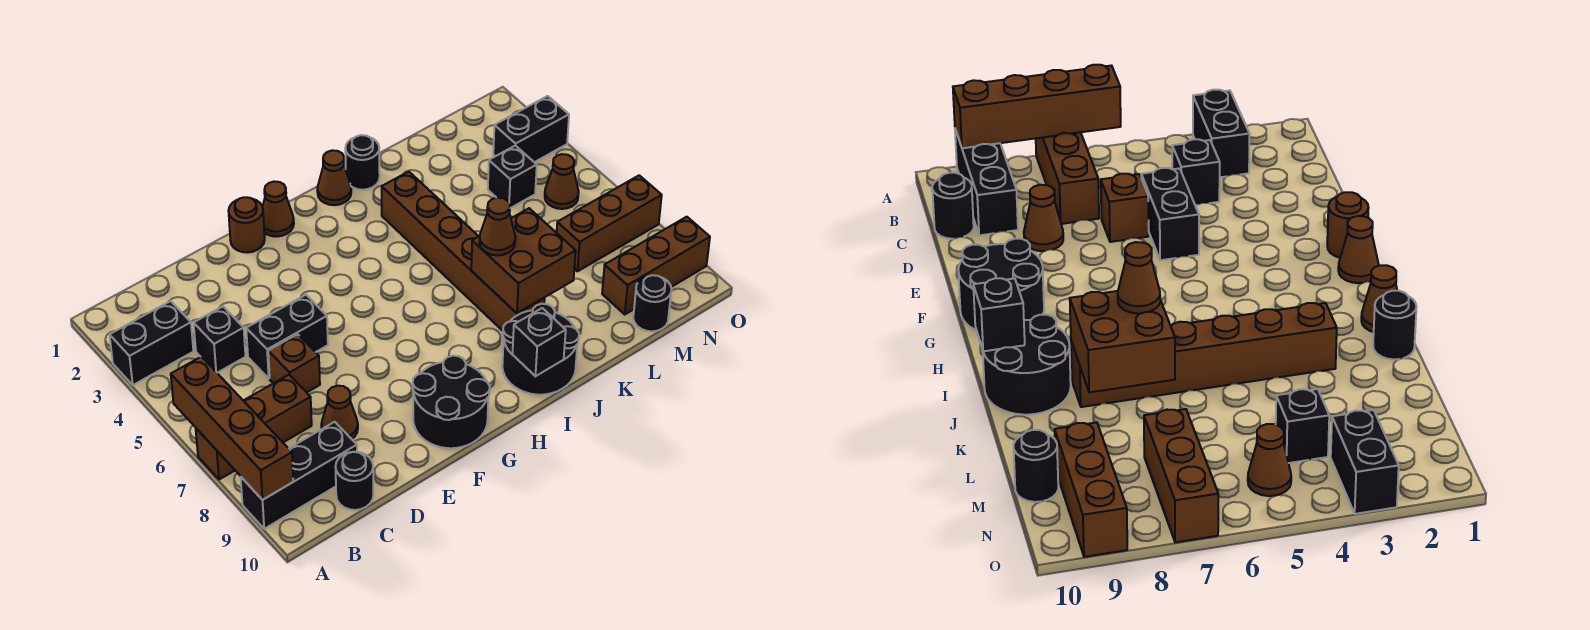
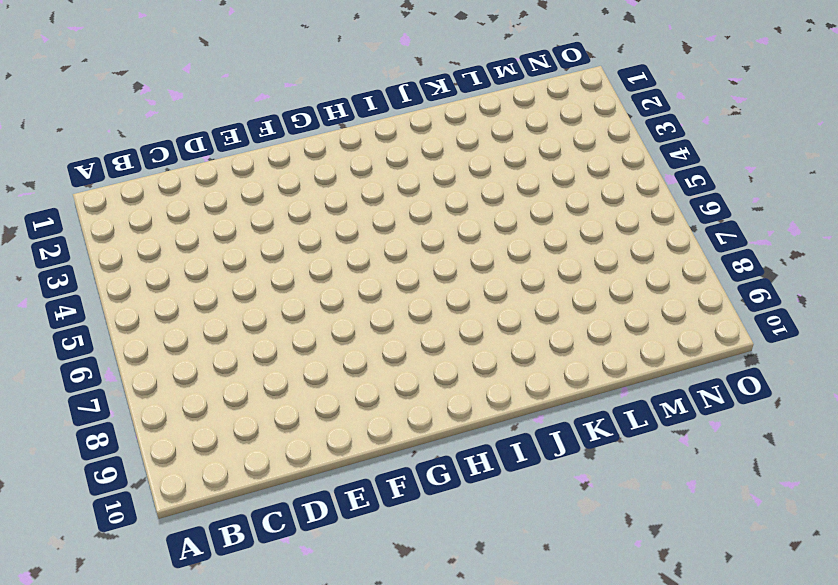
none -> black 1x2 brick [110,301,193,385]
none -> brown 1x3 brick [196,375,312,480]
none -> black 1x3 brick [241,422,357,529]

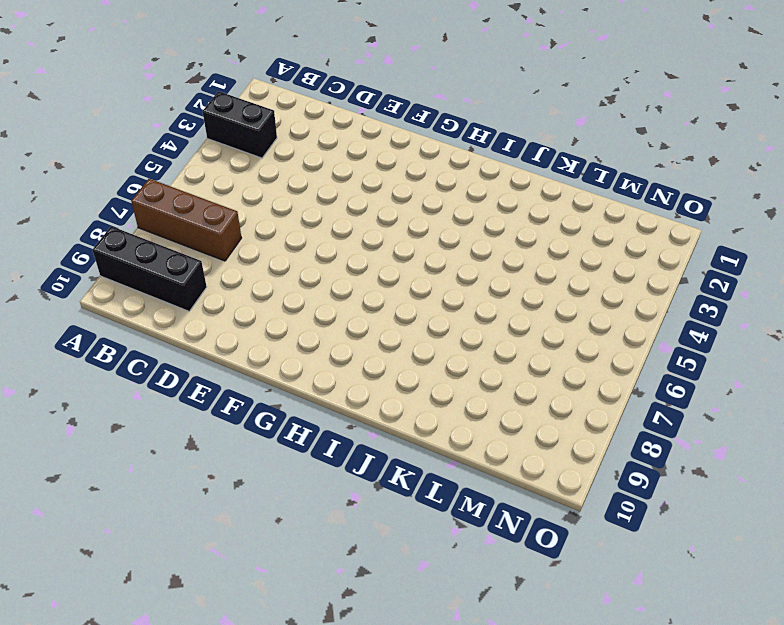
none -> black 1x1 brick [194,307,246,373]
none -> black 1x1 round brick [336,452,373,510]
none -> black 1x2 brick [246,295,328,378]

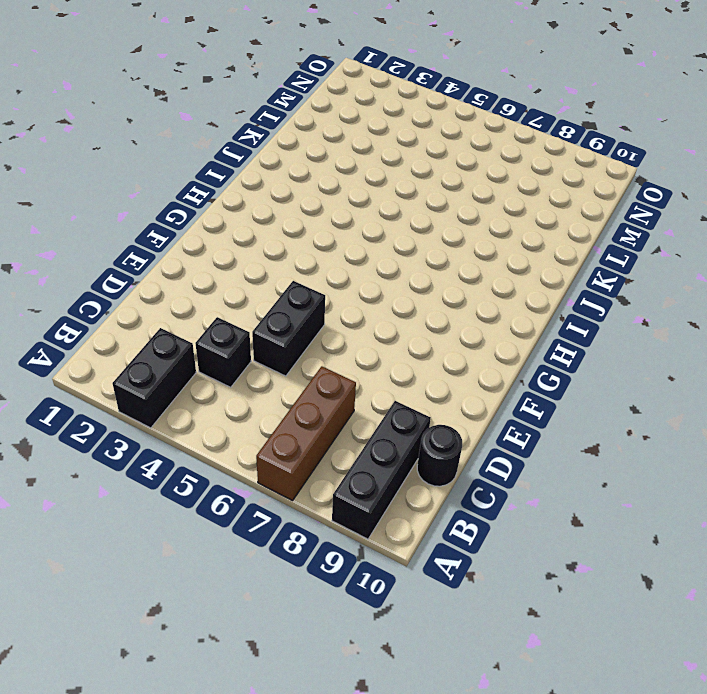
none -> brown 1x1 brick [268,334,320,392]
none -> brown 1x1 cone [321,386,358,439]
none -> brown 1x1 round brick [229,197,265,253]

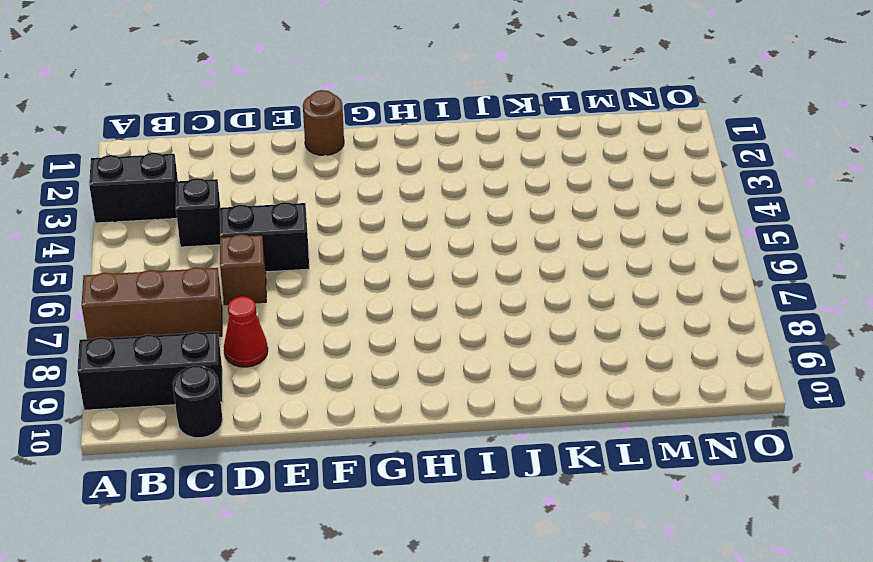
red 1x1 cone [224,296,268,367] -> brown 1x1 cone [321,386,358,439]
none -> black 2x2 round brick [413,356,490,448]
none -> brown 1x1 cone [263,181,294,237]
none -> brown 1x1 cone [317,150,351,205]

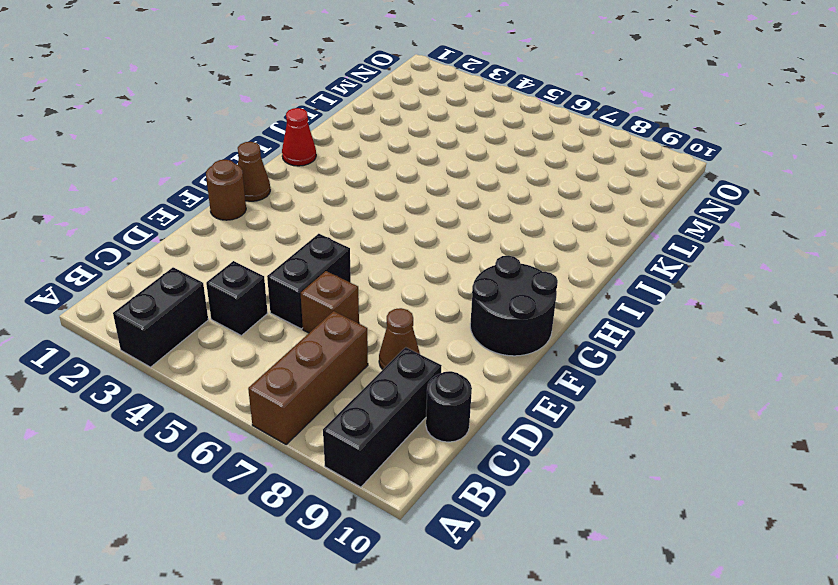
red 1x1 cone [282,108,316,166] -> brown 1x1 cone [317,150,351,205]
none -> black 2x2 round brick [502,304,579,395]
none -> black 1x1 round brick [345,135,380,190]
none -> brown 1x6 brick [382,172,545,331]

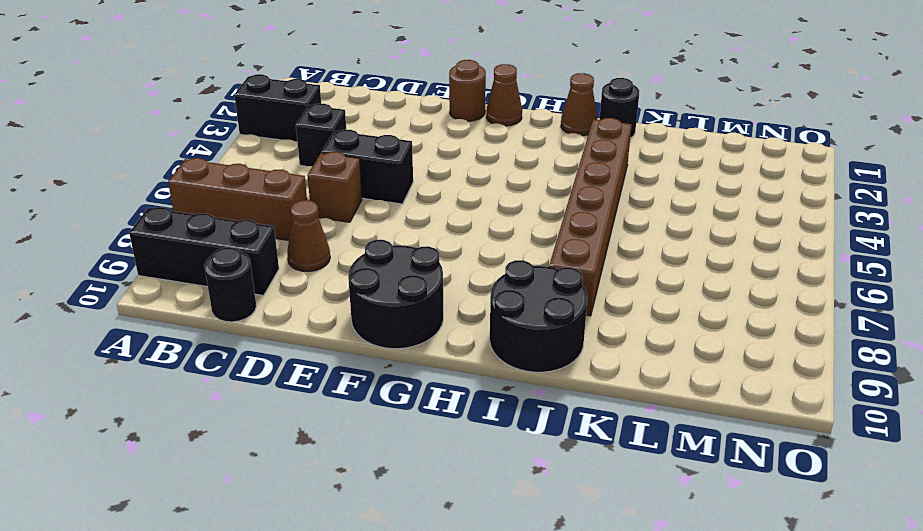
none -> black 1x1 brick [488,146,537,208]
none -> brown 1x3 brick [557,175,662,271]
none -> brown 1x3 brick [602,217,710,314]

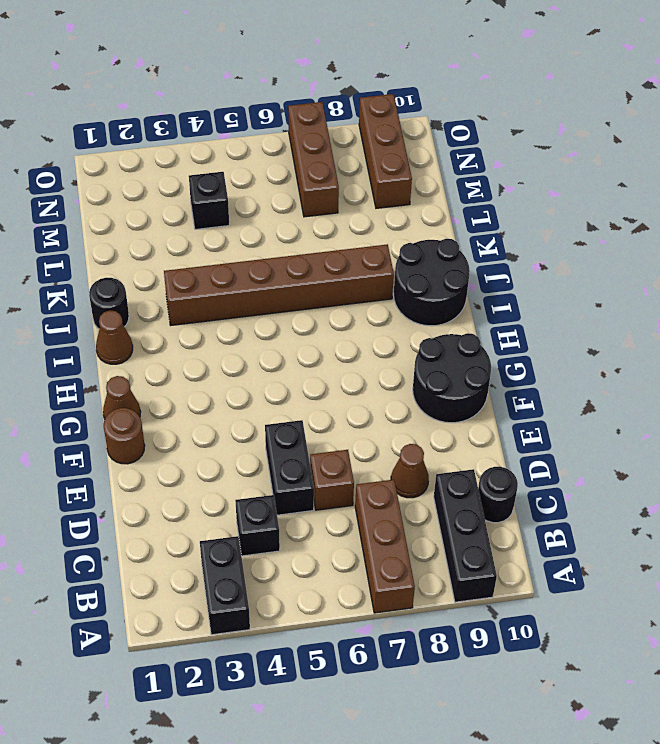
none -> black 1x1 round brick [633,275,672,331]
none -> black 1x2 brick [493,96,569,162]
none -> brown 1x1 cone [545,154,579,209]

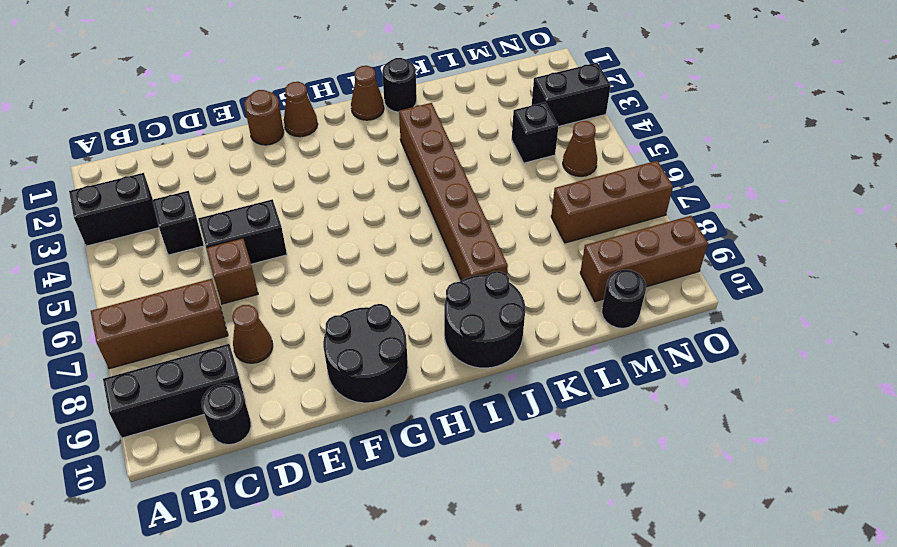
none -> brown 1x4 brick [171,357,293,500]
none -> black 1x1 brick [512,308,566,376]
none -> brown 2x2 brick [471,208,576,313]

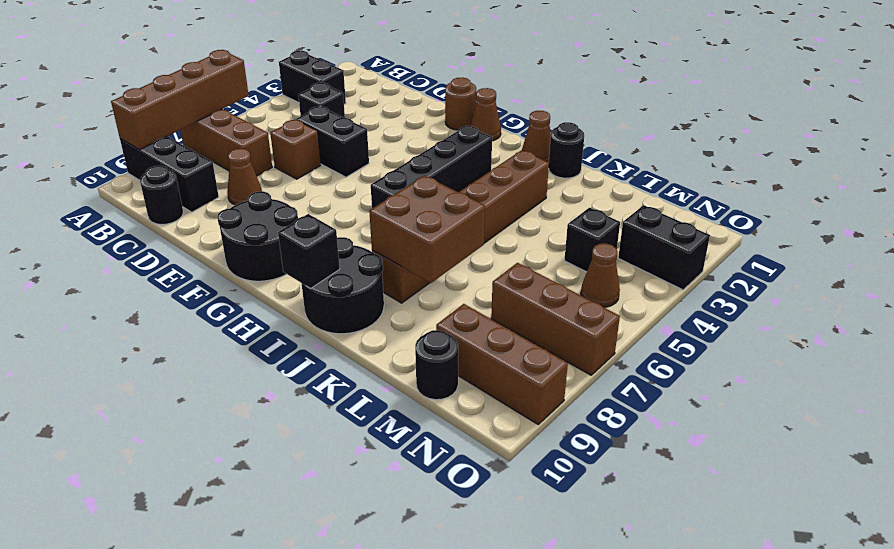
black 1x4 brick [371,126,492,208] -> none
none -> brown 1x1 cone [479,198,515,255]

